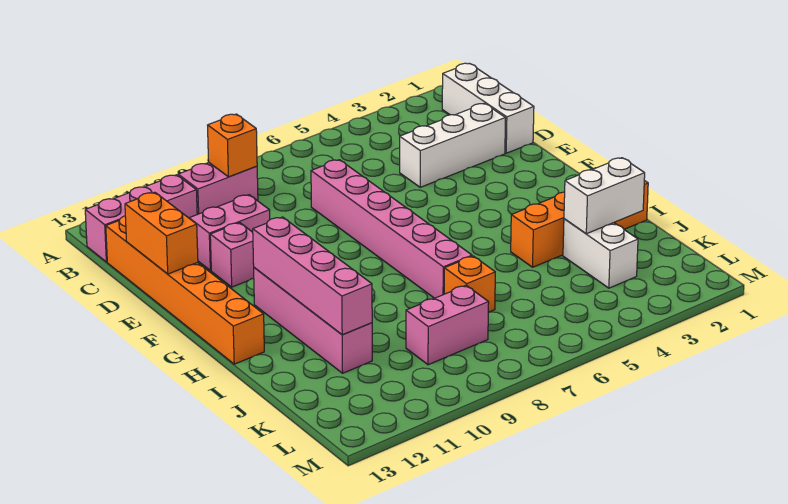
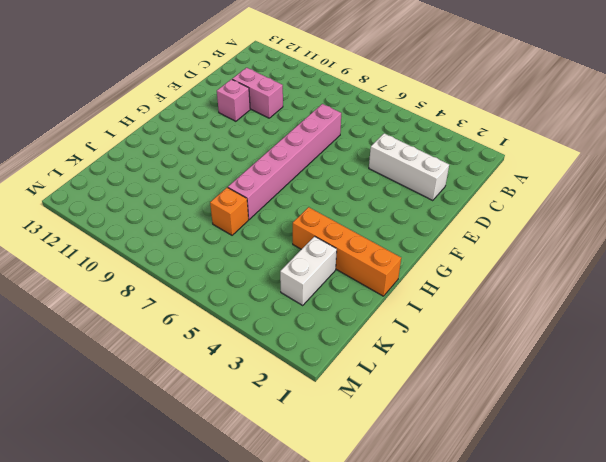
none -> white 1x3 brick [442,63,534,153]
none -> pink 1x2 brick [178,163,258,214]
none -> pink 1x3 brick [85,175,197,262]

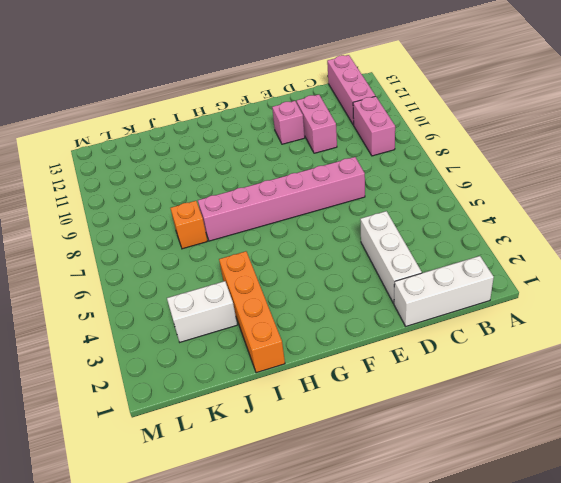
none -> orange 1x6 brick [106,216,264,364]
none -> pink 1x4 brick [254,268,372,373]
none -> pink 1x2 brick [406,285,489,365]

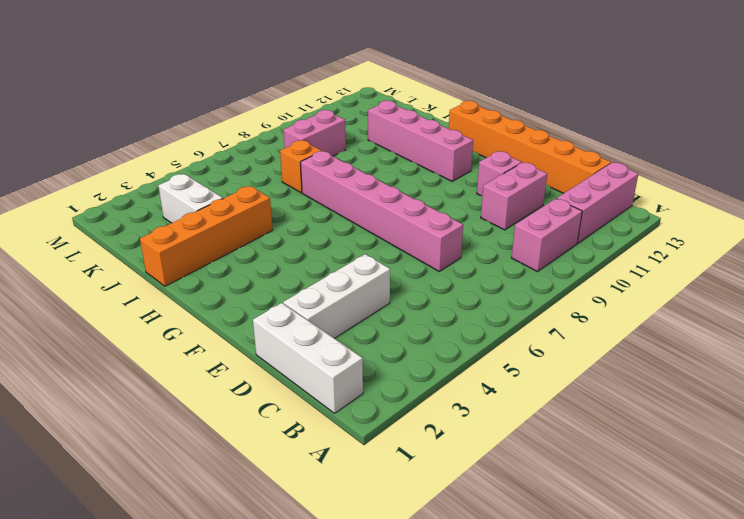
none -> orange 1x1 brick [208,114,257,177]
none -> orange 1x2 brick [125,192,198,274]
none -> pink 1x4 brick [253,217,372,335]

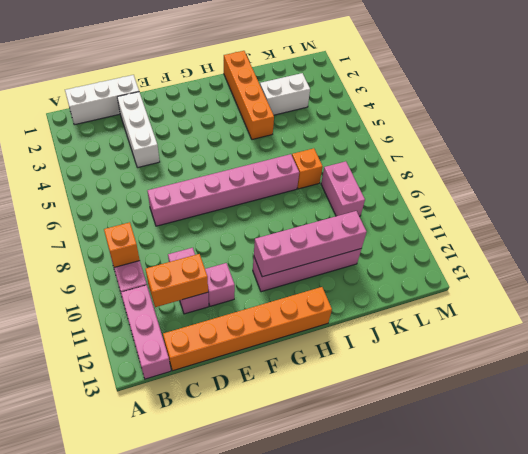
orange 1x2 brick [146,254,208,307] -> orange 1x2 brick moved to [125,192,198,274]
none -> white 1x2 brick [564,158,645,234]

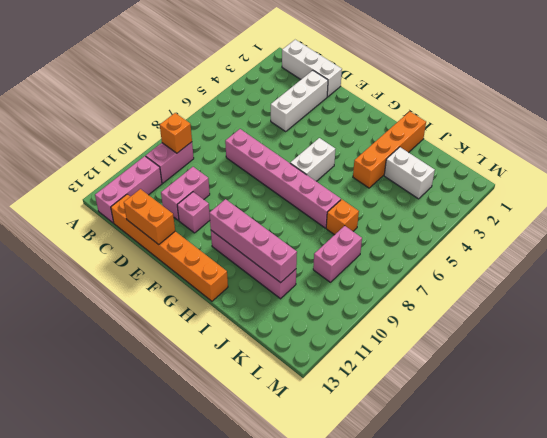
white 1x2 brick [290,138,335,181] -> white 1x2 brick moved to [564,158,645,234]

